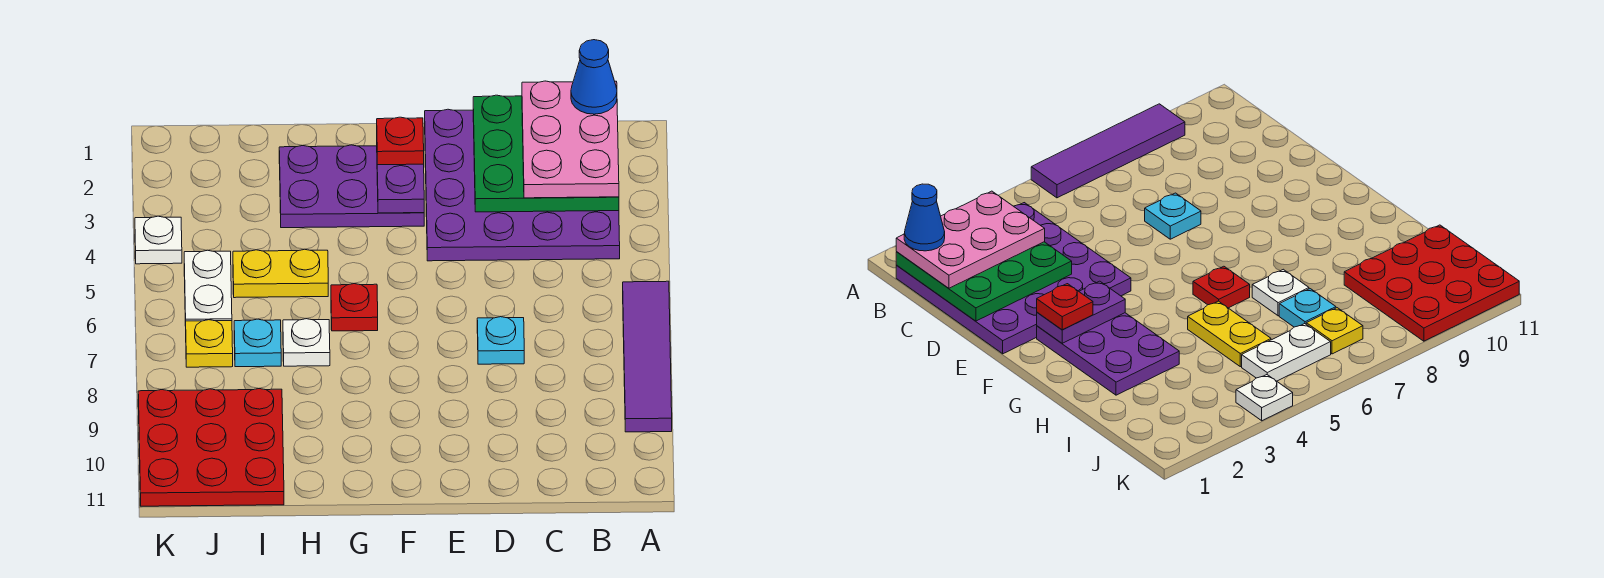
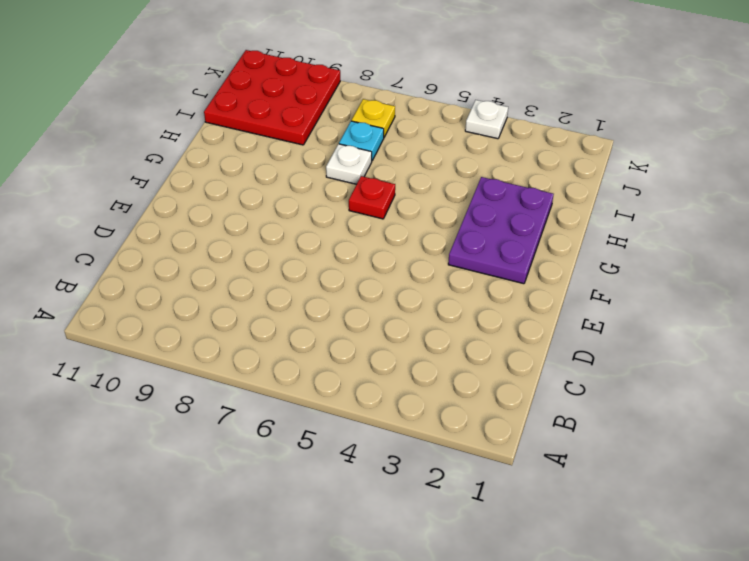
none -> purple 1x4 tile [623,281,672,432]
none -> purple 4x4 plate [425,109,620,261]
none -> cyan 1x1 plate [477,317,524,364]

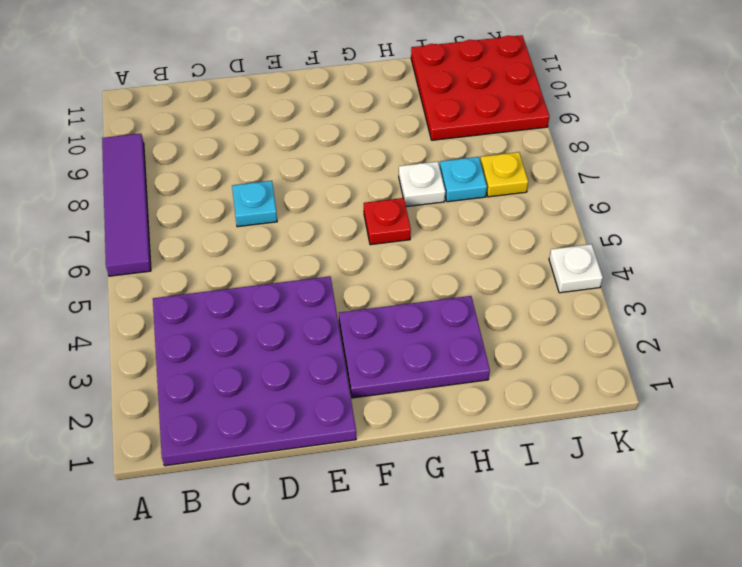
none -> yellow 1x2 plate [233,249,328,298]
none -> white 1x2 plate [184,250,232,326]
none -> green 3x3 plate [473,95,619,212]

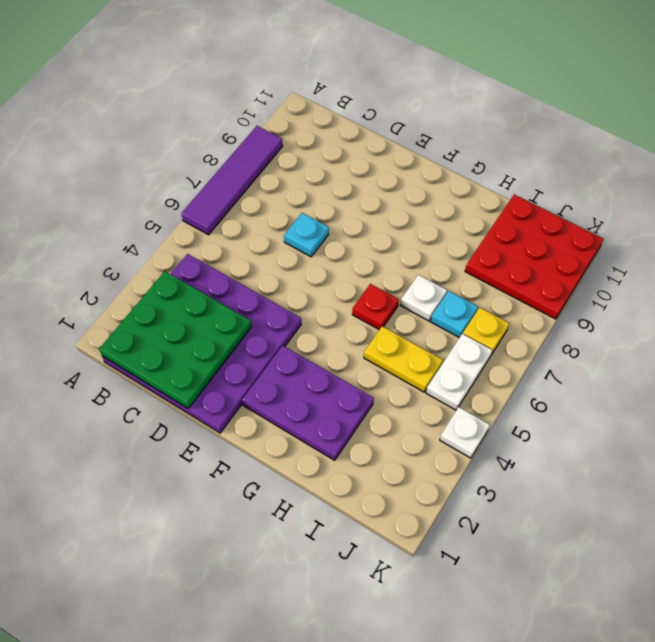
none -> purple 1x2 plate [377,164,424,213]
none -> pink 2x3 plate [522,81,619,198]
none -> red 1x1 plate [377,117,424,165]

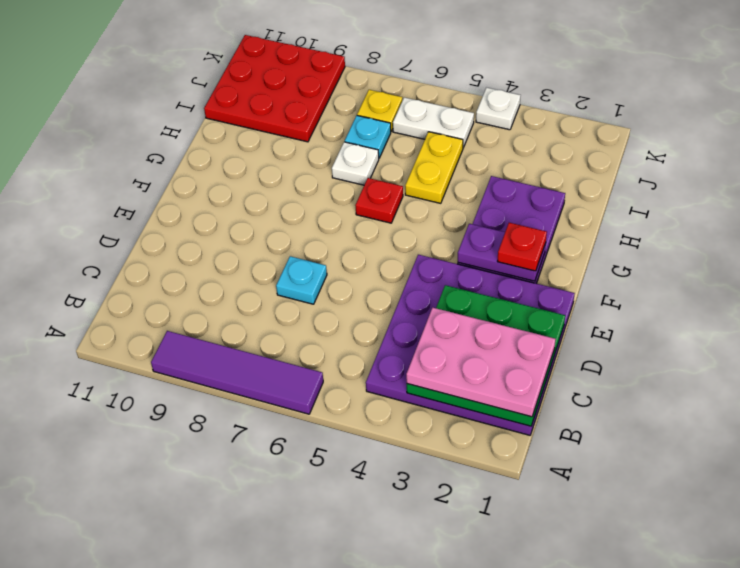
none -> blue 1x1 cone [571,40,617,114]

